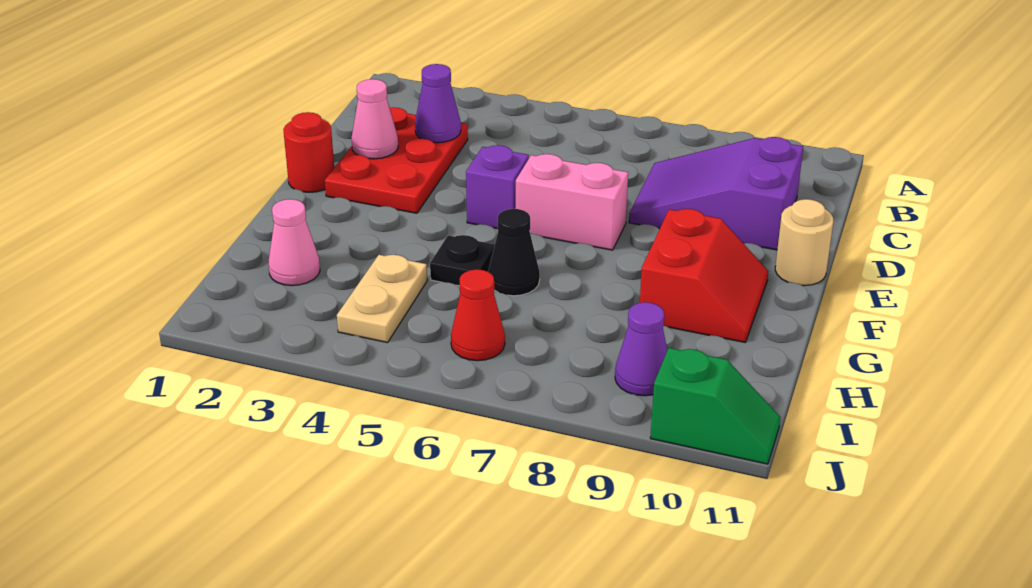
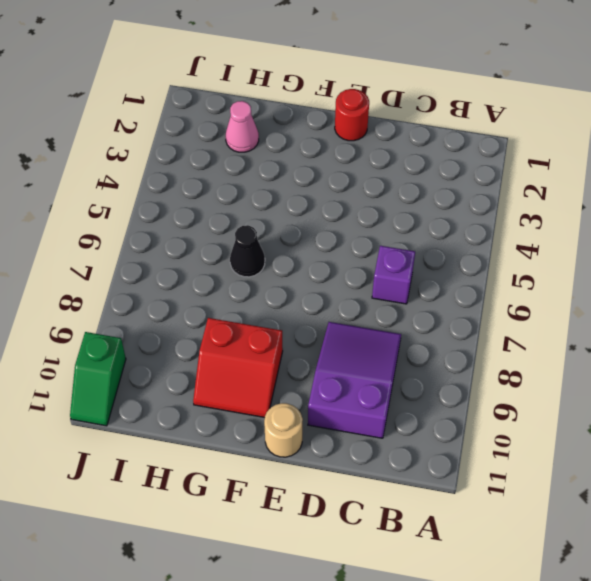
purple 1x1 brick [372,246,415,304] -> purple 1x1 brick moved to [466,145,529,229]
none -> red 2x3 plate [325,107,468,213]
none -> pink 1x2 brick [516,154,628,250]
none -> black 1x1 plate [430,235,495,286]

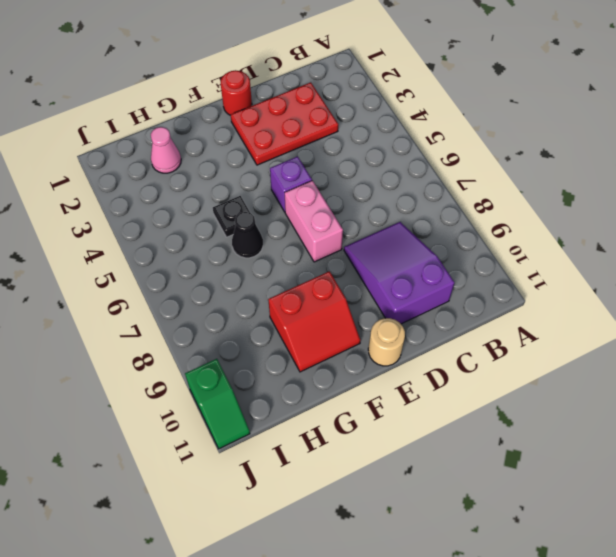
none -> tan 1x2 plate [337,255,427,343]
none -> red 1x1 cone [451,269,505,361]
none -> purple 1x1 cone [615,302,667,396]

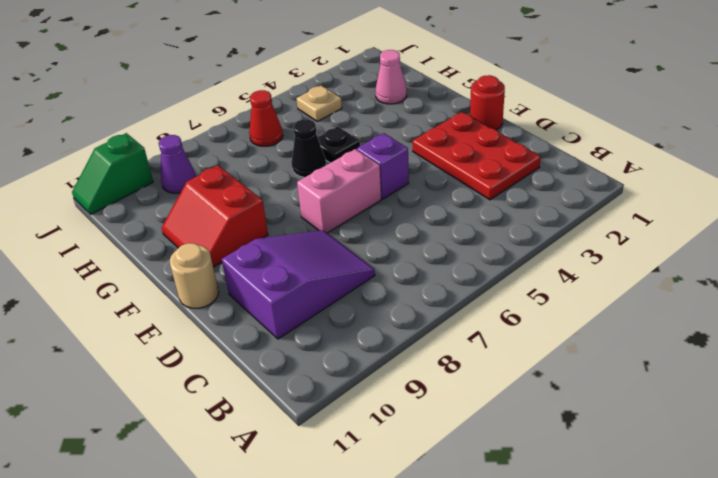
tan 1x1 plate [296,86,342,121] -> tan 1x2 plate [337,255,427,343]
none -> purple 1x1 cone [415,64,461,143]
none -> pink 1x1 cone [351,79,398,159]

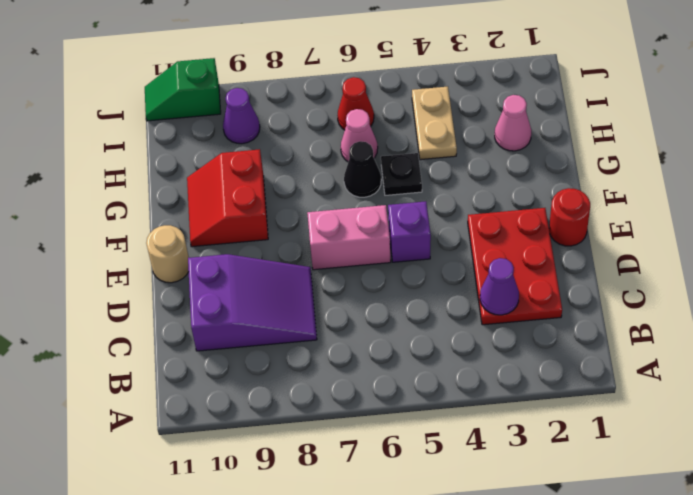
pink 1x1 cone [341,109,378,162] -> pink 1x1 cone moved to [351,79,398,159]

